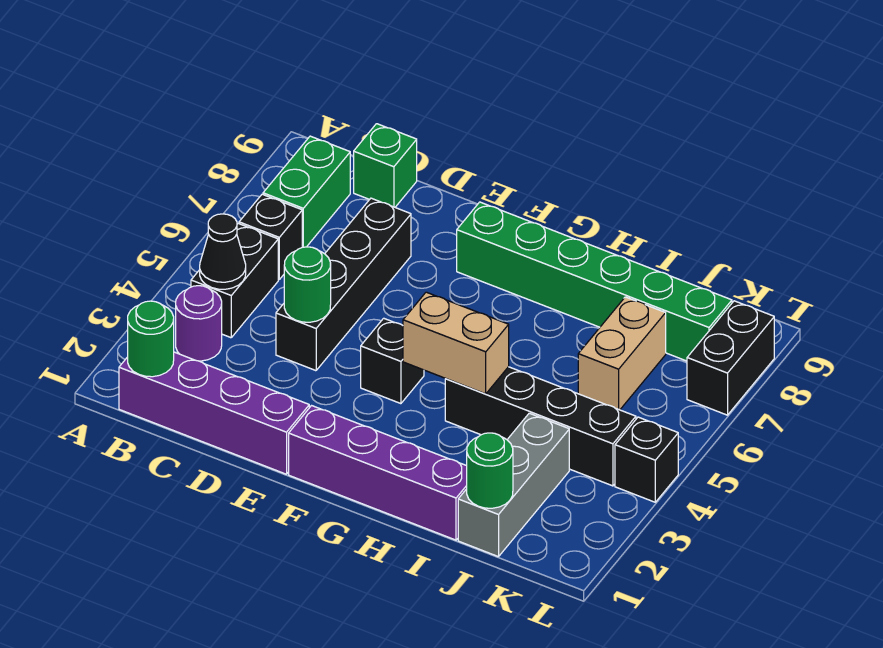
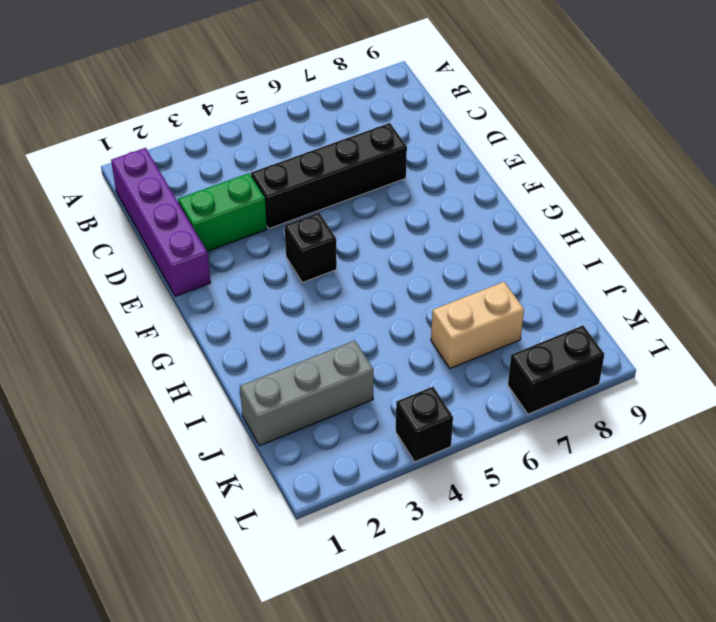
green 1x2 brick [178,173,267,251] -> green 1x2 brick moved to [263,136,350,247]
none -> purple 1x1 round brick [176,286,222,361]
none -> black 1x2 brick [191,224,278,338]
none -> black 1x1 brick [239,194,302,279]

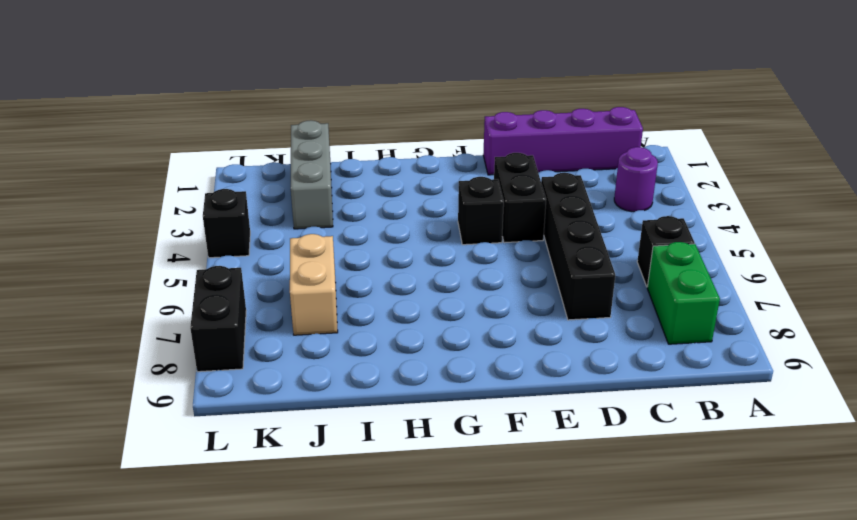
black 1x2 brick [494,153,546,243] -> black 1x2 brick moved to [191,224,278,338]
none -> green 1x1 brick [354,124,417,207]
none -> purple 1x4 brick [289,406,467,540]
none -> green 1x6 brick [457,202,732,361]

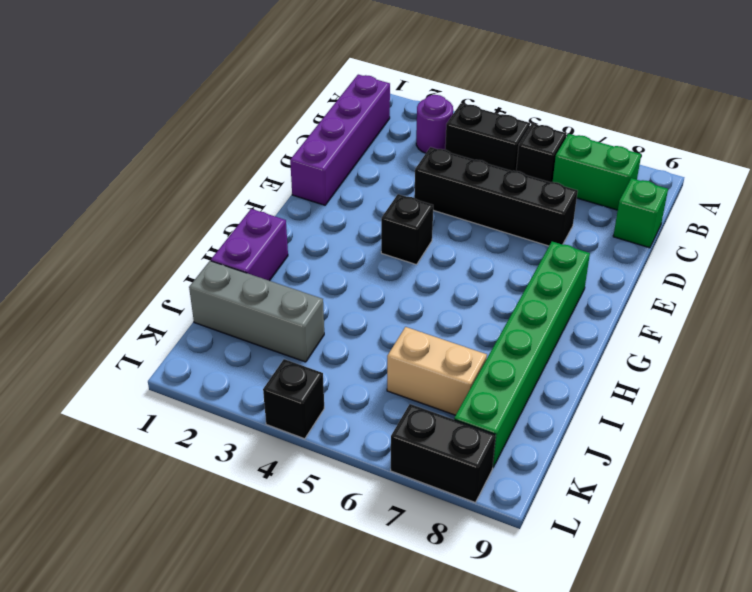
purple 1x2 brick [211,209,288,281] -> purple 1x4 brick [289,406,467,540]
none -> black 1x4 brick [445,367,636,486]
none -> green 1x1 round brick [128,301,174,377]
none -> black 1x1 cone [200,214,246,289]

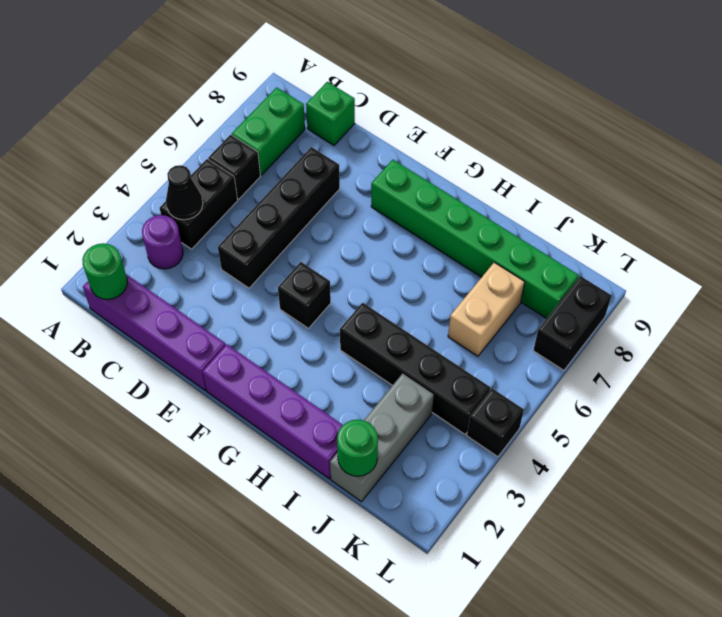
none -> green 1x1 round brick [284,247,331,322]
none -> tan 1x2 brick [403,292,509,394]

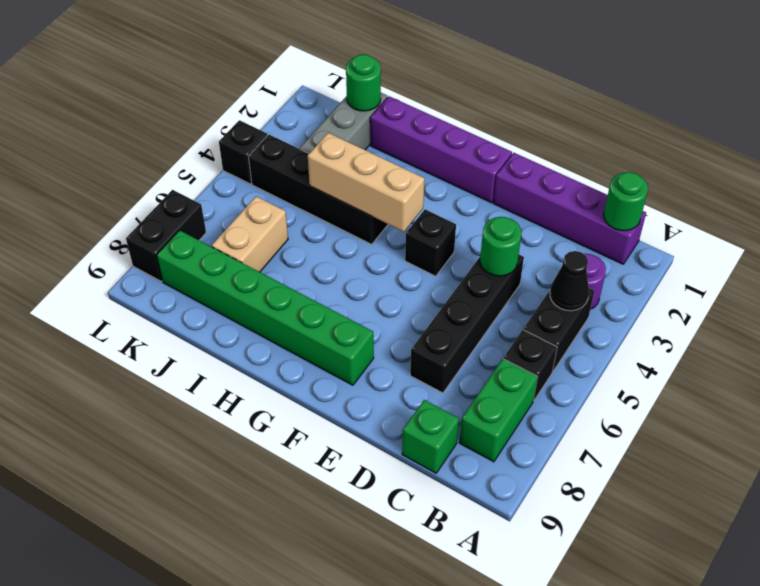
tan 1x3 brick [308,133,425,232] -> tan 1x2 brick [403,292,509,394]

